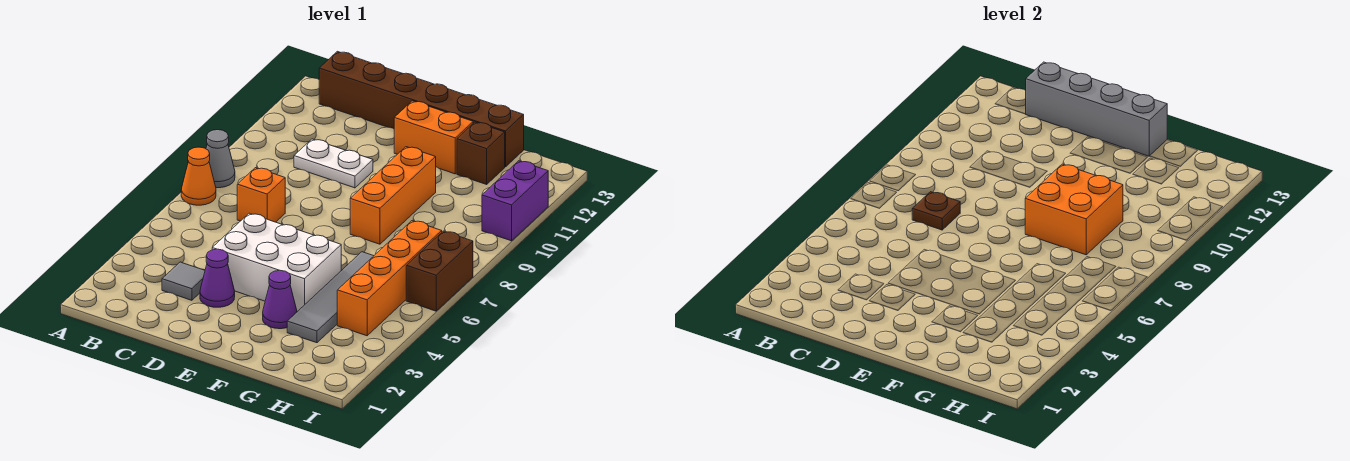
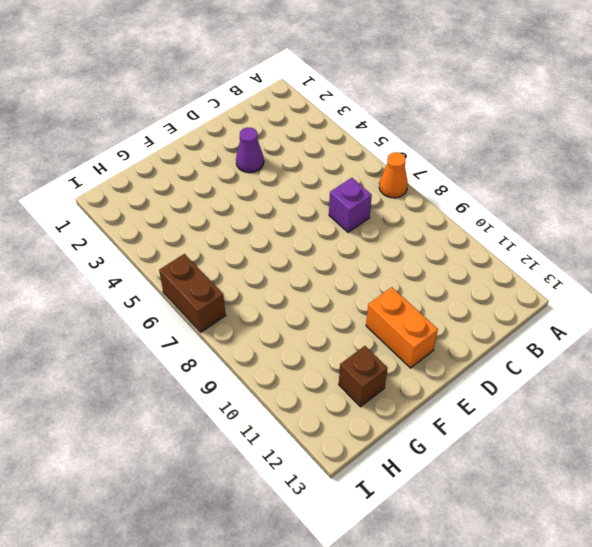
purple 1x1 brick [329,178,372,232] -> orange 1x1 brick [237,168,285,222]
orange 1x2 brick [366,287,438,368] -> orange 1x2 brick turned to [394,101,473,174]
none -> grey 1x1 cone [206,130,235,188]
none -> brown 1x6 brick [319,51,524,167]
none -> grey 1x1 tile [162,262,205,300]

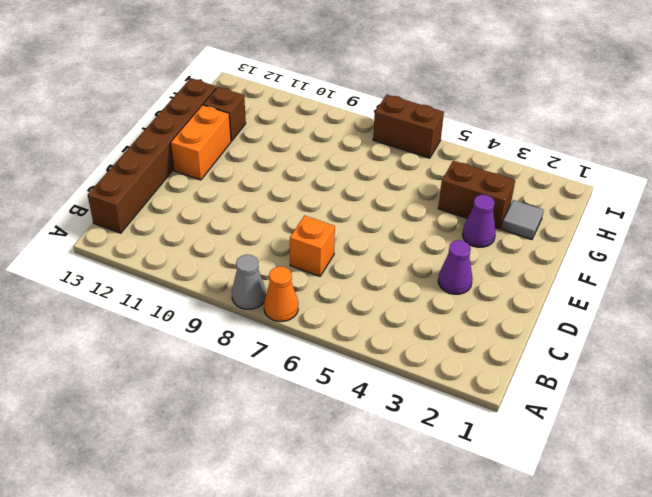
grey 1x1 tile [502,200,544,240] -> grey 1x1 tile moved to [162,262,205,300]
brown 1x2 brick [438,161,515,229] -> grey 1x4 tile [287,252,373,343]
none -> white 1x2 plate [294,139,373,188]
none -> white 2x3 brick [212,213,341,312]
none -> orange 1x3 brick [350,147,436,244]

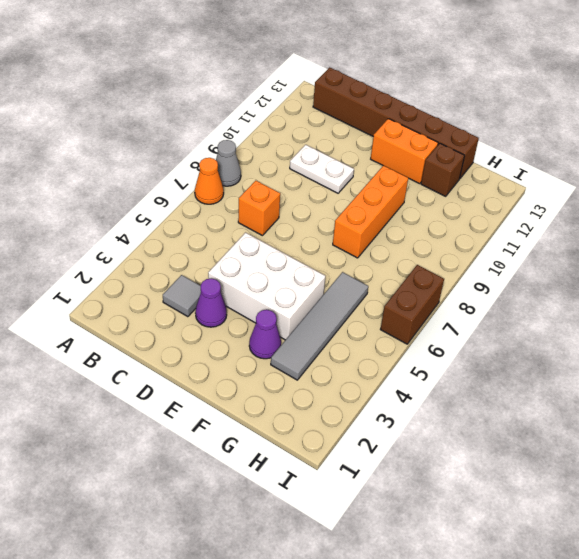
none -> orange 1x4 brick [337,221,442,336]
none -> purple 1x2 brick [482,161,548,241]
none -> brown 1x1 plate [912,192,960,230]

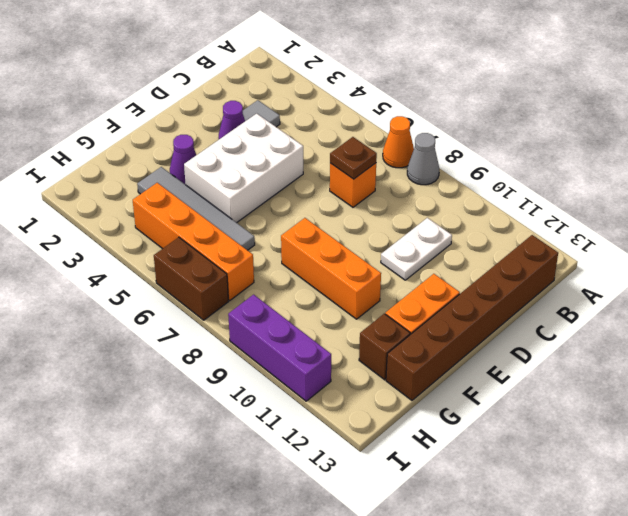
purple 1x3 brick [228,295,331,401] -> purple 1x2 brick [482,161,548,241]
none -> grey 1x4 brick [1026,62,1167,156]
none -> orange 2x2 brick [1025,164,1123,255]

